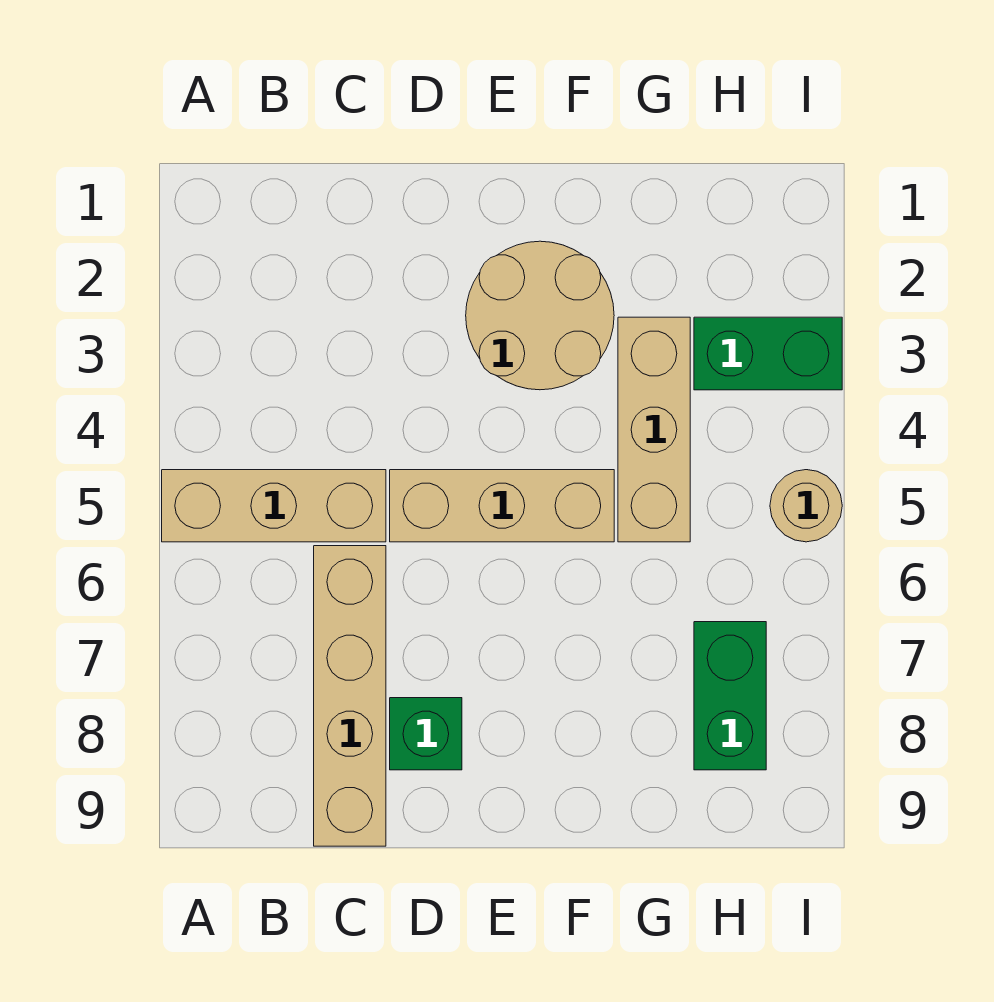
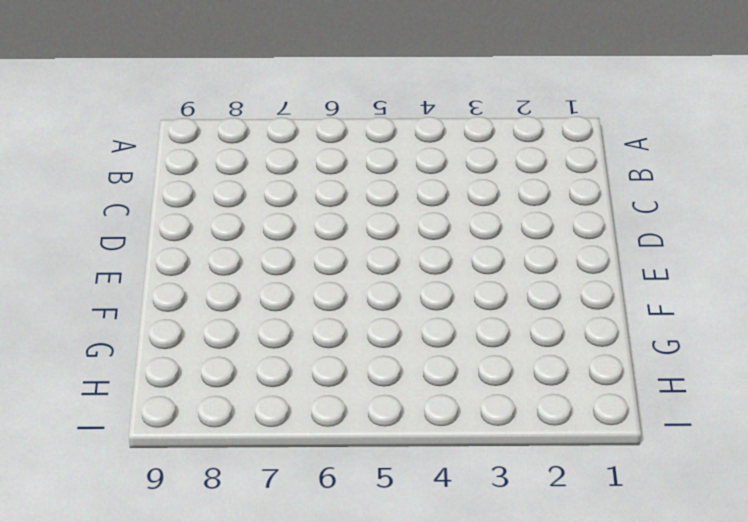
none -> tan 1x3 brick [162,470,386,542]
none -> tan 1x4 brick [314,546,386,846]

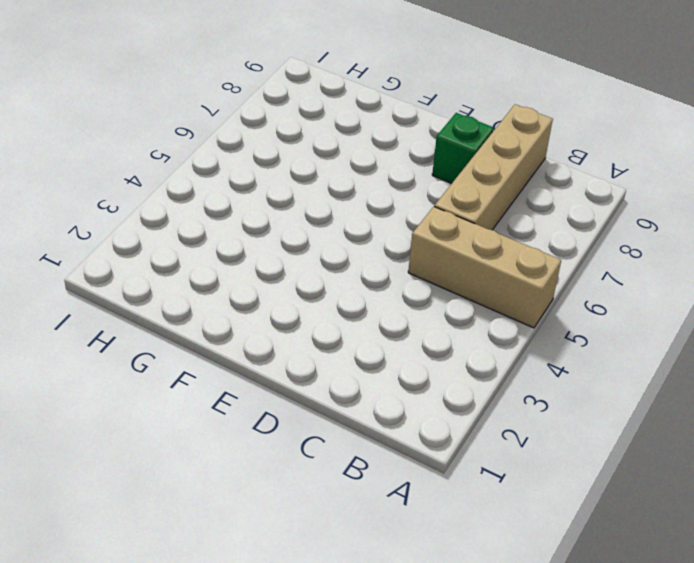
none -> tan 1x3 brick [390,470,614,542]
none -> tan 2x2 round brick [466,241,614,390]

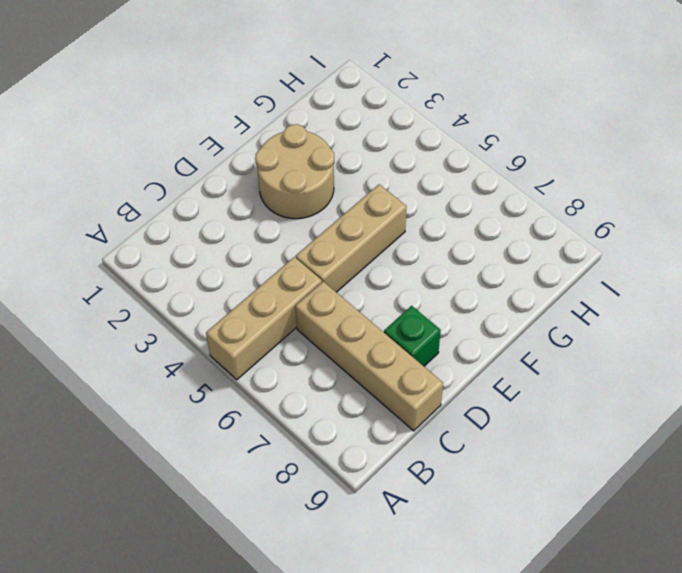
none -> tan 1x3 brick [618,317,690,542]
none -> green 1x2 brick [694,317,842,390]

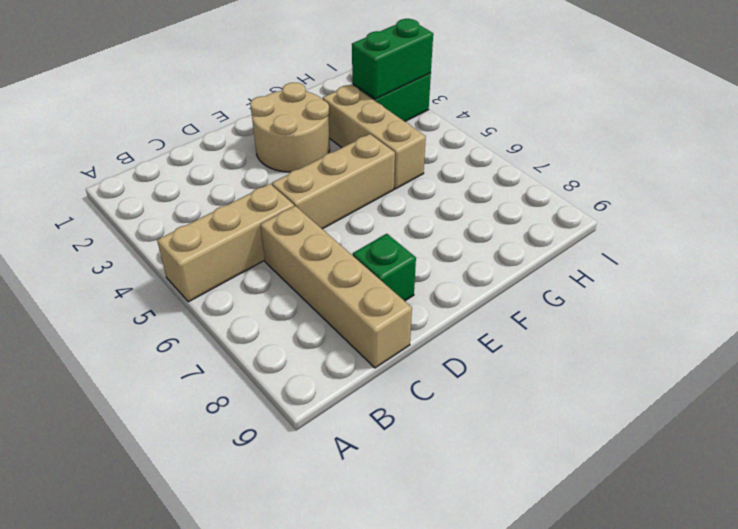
green 1x2 brick [352,19,433,99] -> green 1x2 brick turned to [694,622,766,770]
none -> tan 1x1 round brick [770,470,842,542]

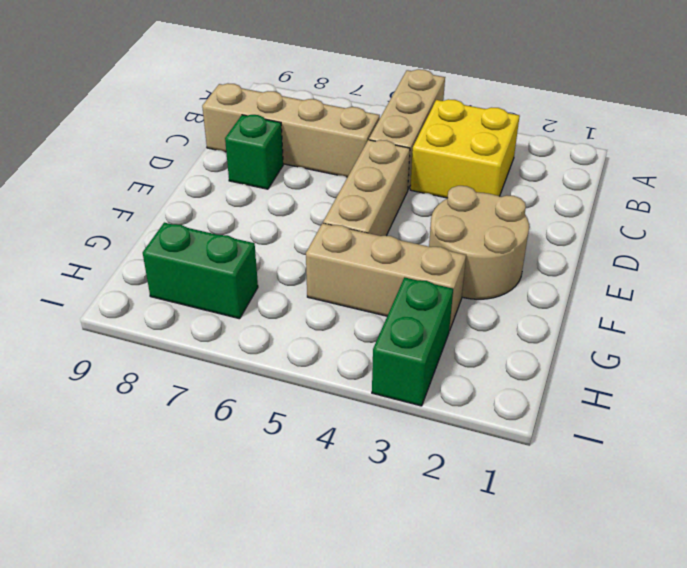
yellow 2x2 brick [410,99,520,198] -> none
none -> tan 1x1 round brick [770,470,842,542]

